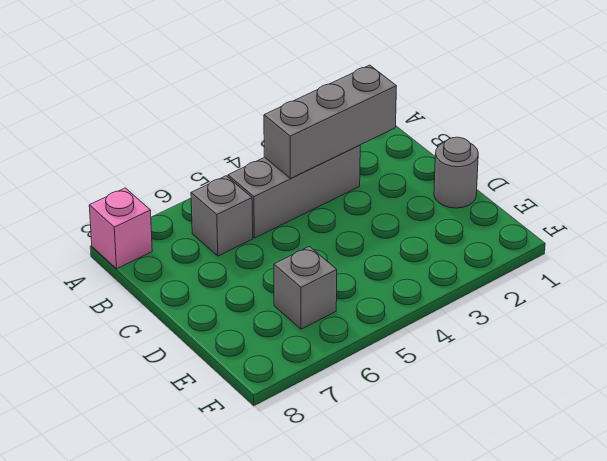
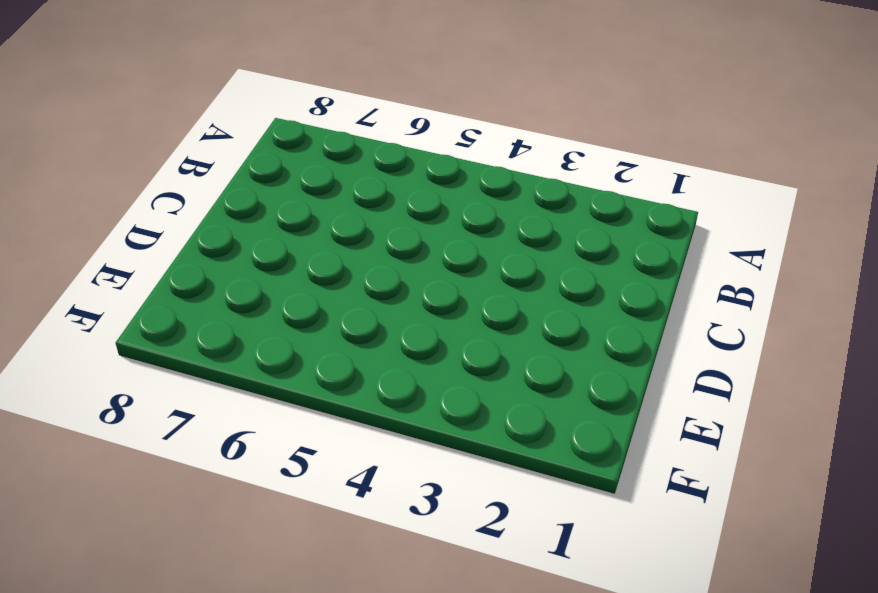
none -> pink 1x1 brick [89,188,152,269]
none -> grey 1x3 brick [228,145,360,238]

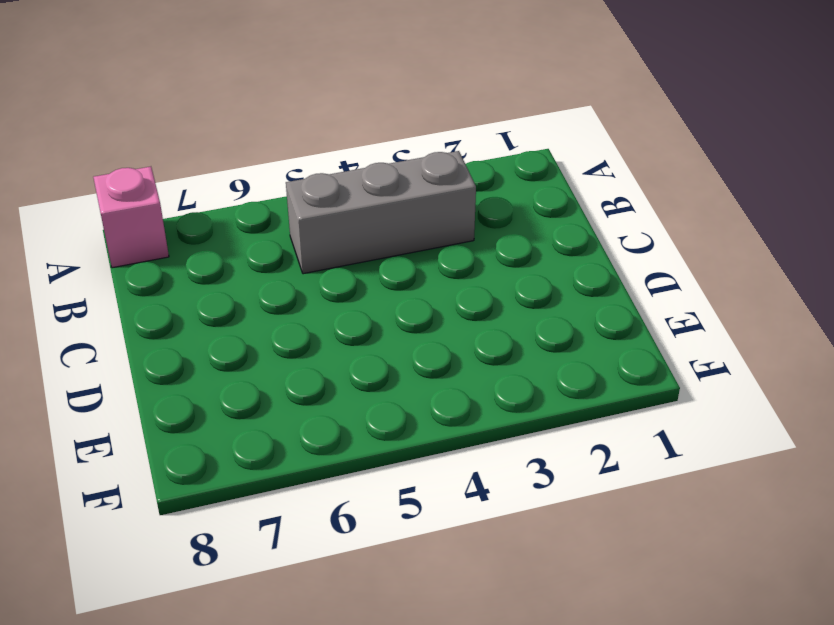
none -> grey 1x1 brick [191,176,253,256]
none -> grey 1x1 round brick [434,137,478,208]

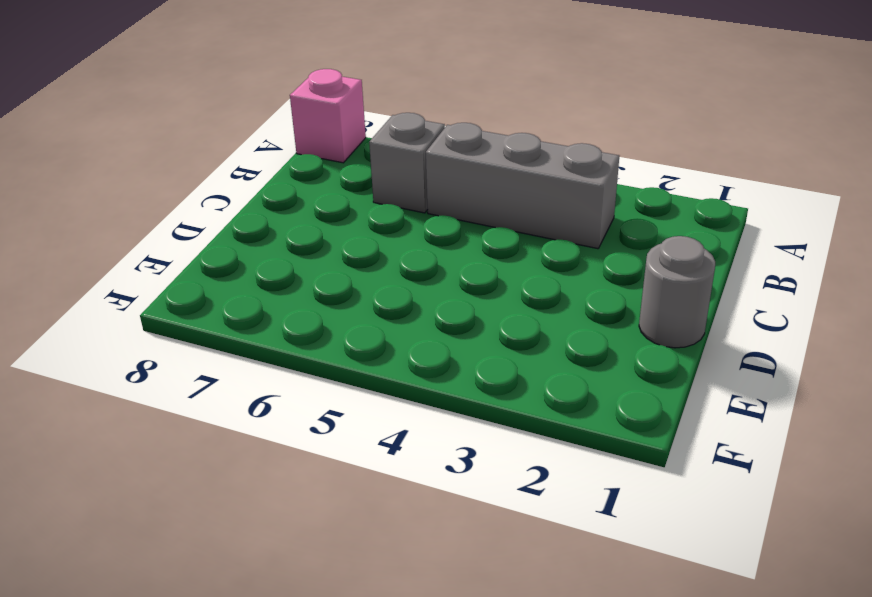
none -> grey 1x1 brick [274,246,337,329]
none -> grey 1x3 brick [264,65,397,178]

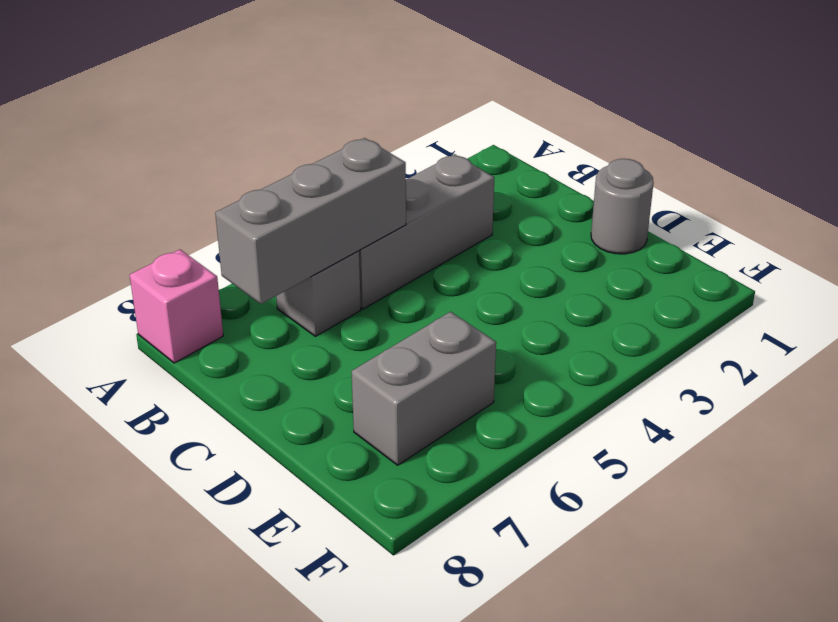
grey 1x3 brick [215,138,406,304] -> grey 1x3 brick moved to [264,65,397,178]
grey 1x2 brick [351,312,496,465] -> grey 1x1 brick [274,246,337,329]

